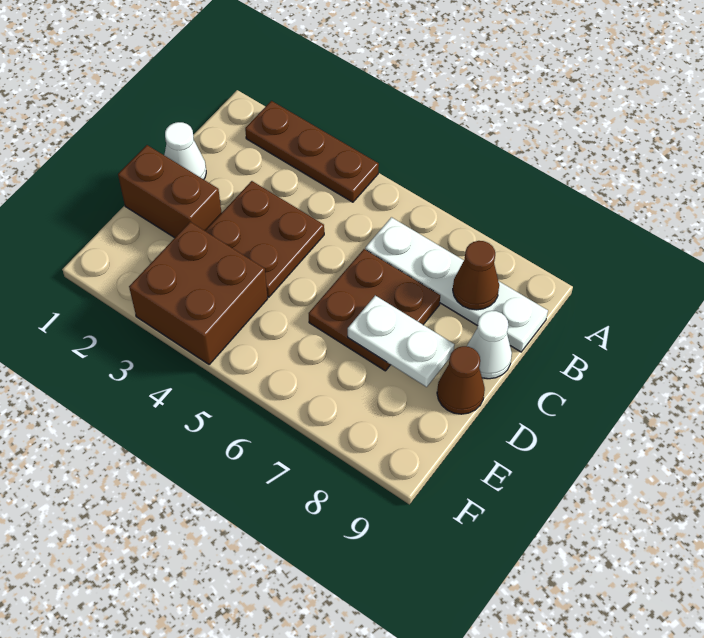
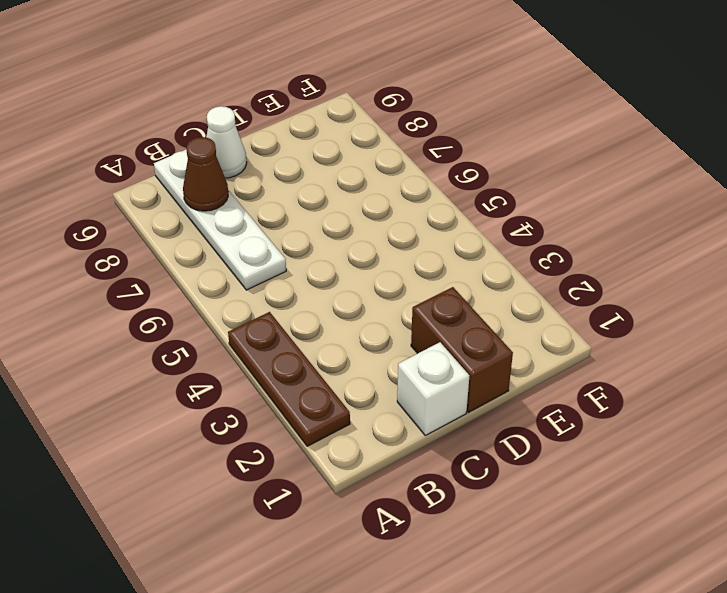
white 1x1 brick [397,342,469,435] -> white 1x1 cone [164,122,206,180]
none -> brown 2x2 plate [205,181,324,297]
none -> brown 2x2 plate [309,249,440,371]

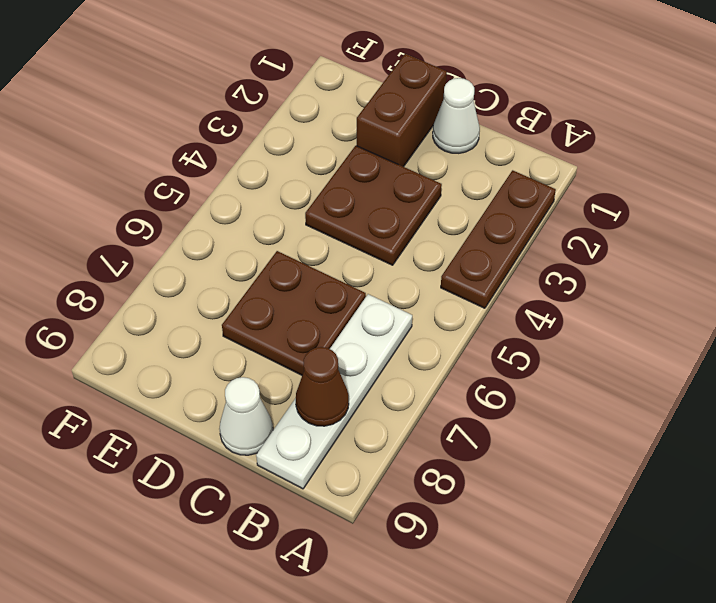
none -> brown 1x1 cone [437,346,485,414]
none -> brown 2x2 brick [129,222,268,364]

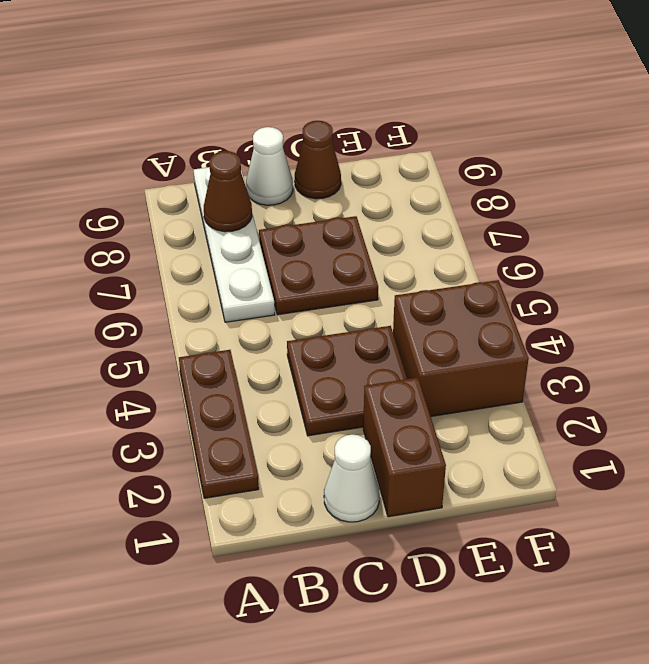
none -> white 1x2 plate [348,296,454,387]

